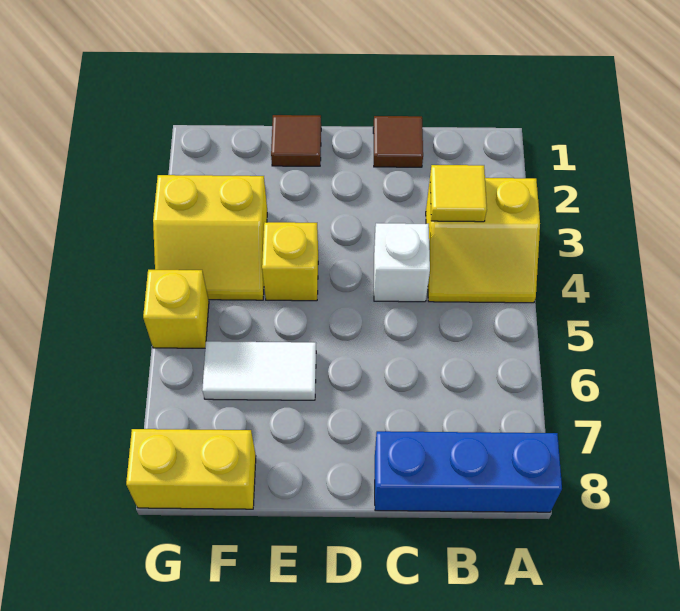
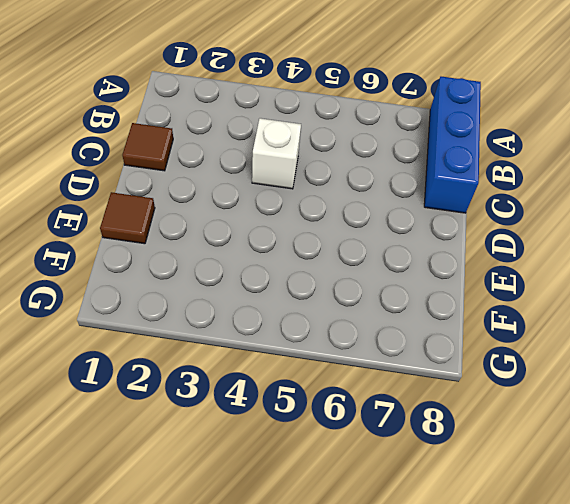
none -> yellow 2x2 slope [426,178,540,303]
none -> yellow 1x1 brick [262,222,318,301]

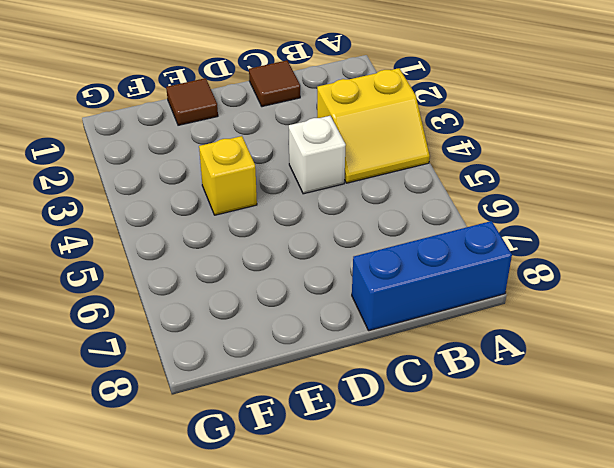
none -> white 1x2 tile [202,341,316,400]
none -> yellow 2x2 slope [153,175,267,300]

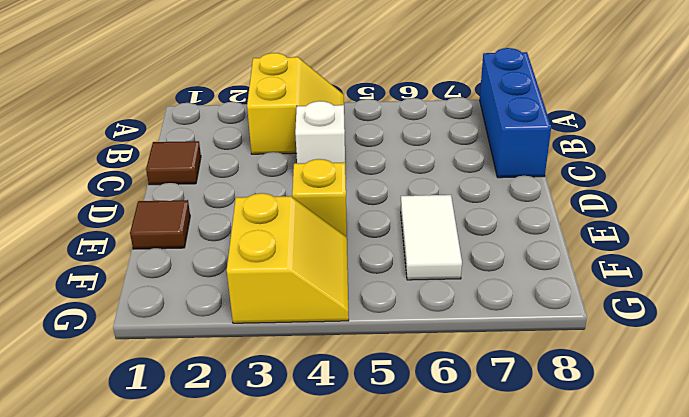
none -> yellow 1x2 brick [126,429,256,509]
none -> yellow 1x1 brick [143,270,209,348]

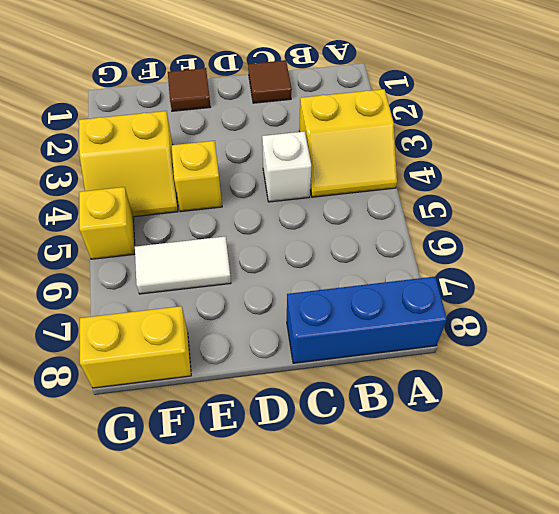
none -> yellow 1x1 tile [430,165,487,222]

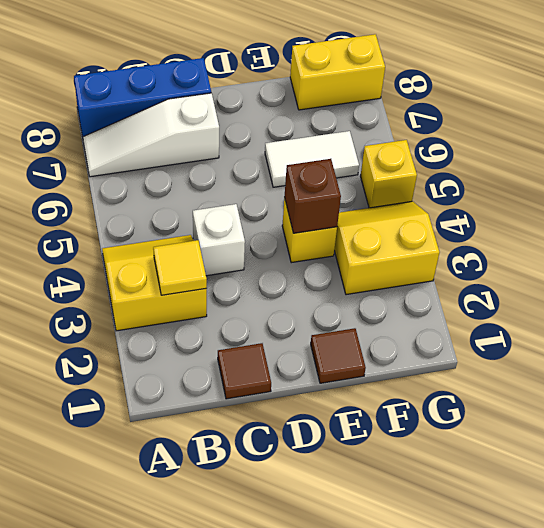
white 1x3 slope [83,93,219,177] -> none
brown 1x1 brick [284,159,341,233] -> none

